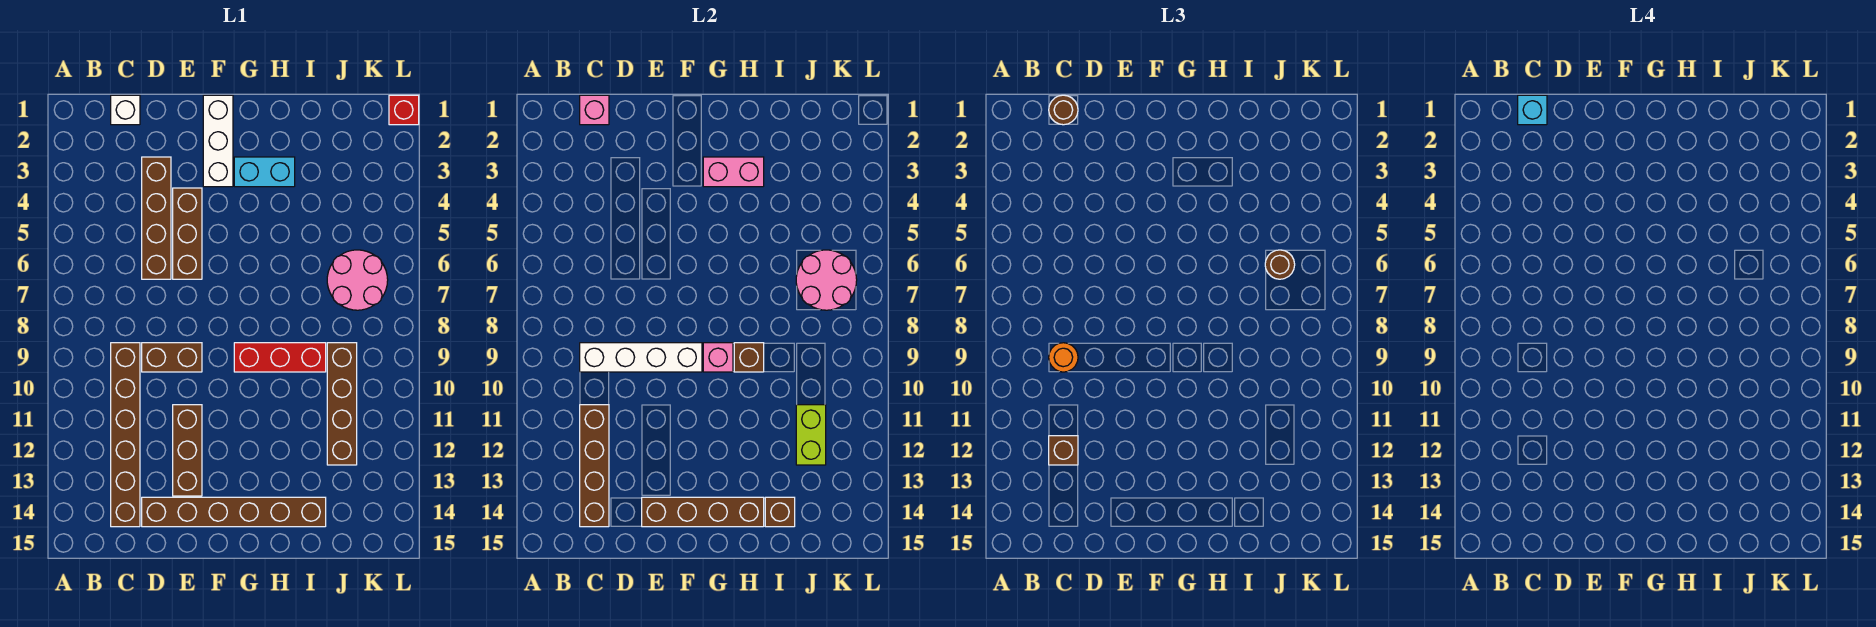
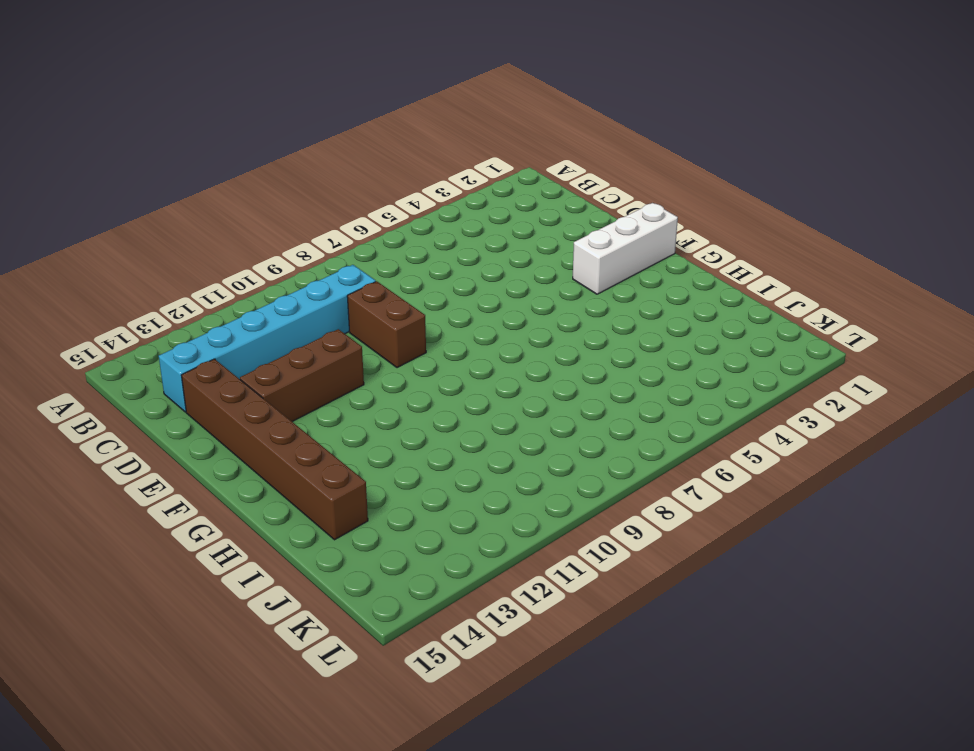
cyan 1x6 brick [159,265,376,412] -> brown 1x6 brick [111,343,140,527]
none -> white 1x1 brick [111,95,140,125]
none -> brown 1x4 brick [142,157,171,279]
none -> brown 1x3 brick [173,188,202,279]

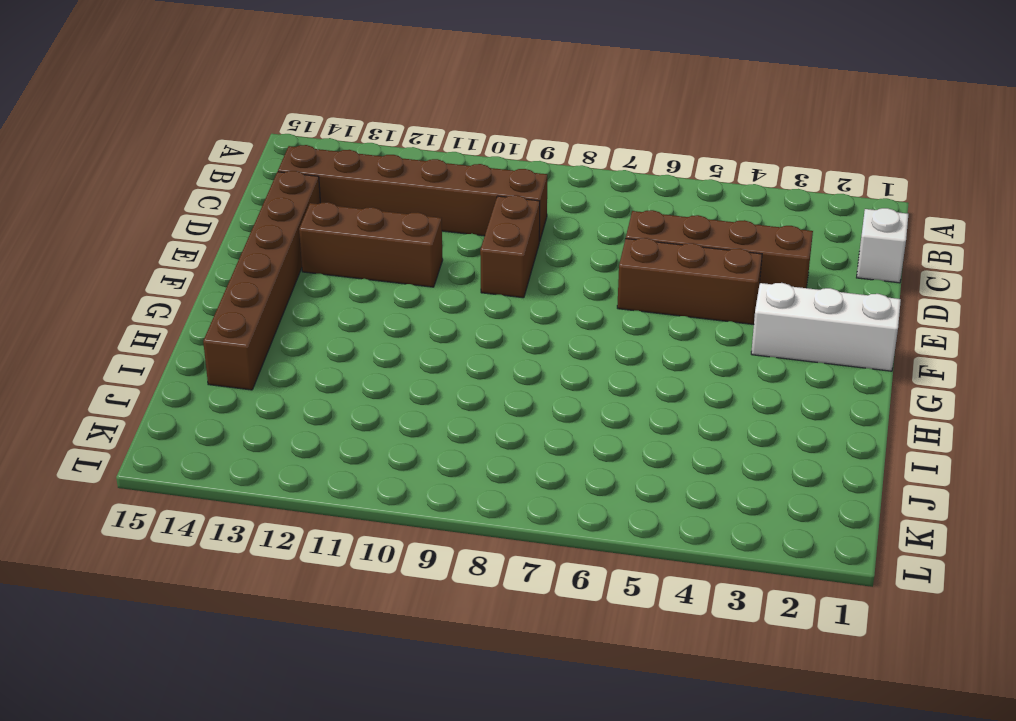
none -> cyan 1x2 brick [234,157,295,187]
none -> red 1x3 brick [234,343,326,372]
none -> pink 2x2 round brick [327,250,388,310]

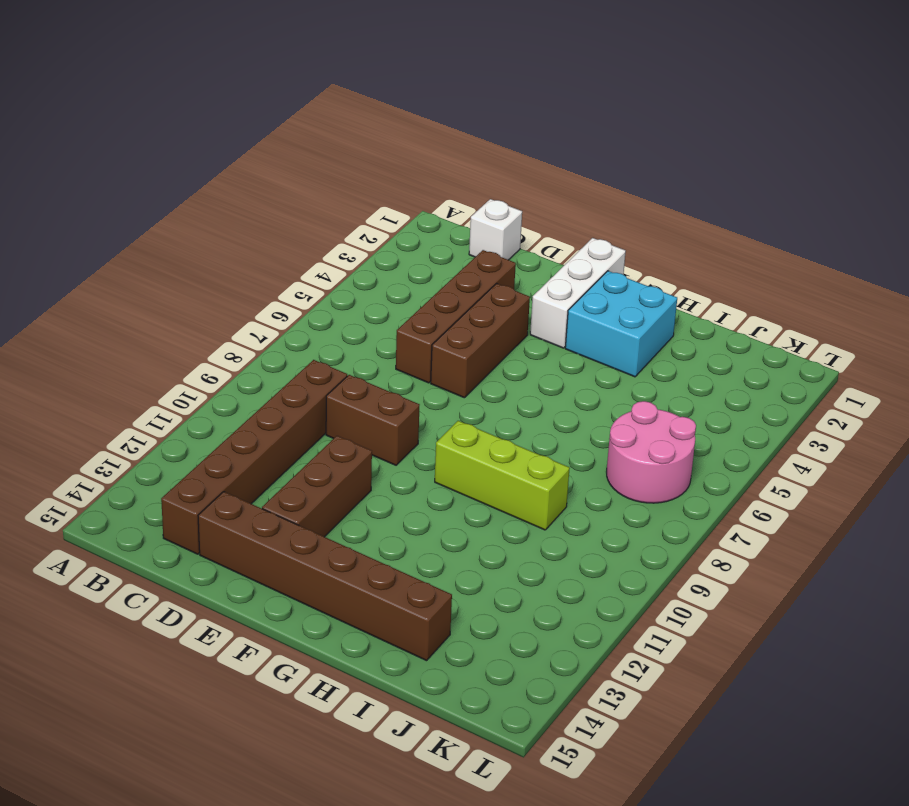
cyan 2x2 brick [565,271,677,377] -> cyan 1x2 brick [234,157,295,187]
lime 1x3 brick [435,421,570,530] -> red 1x3 brick [234,343,326,372]
none -> brown 1x4 brick [327,343,357,465]
none -> red 1x1 brick [389,95,419,125]
none -> pink 1x1 brick [580,95,609,125]

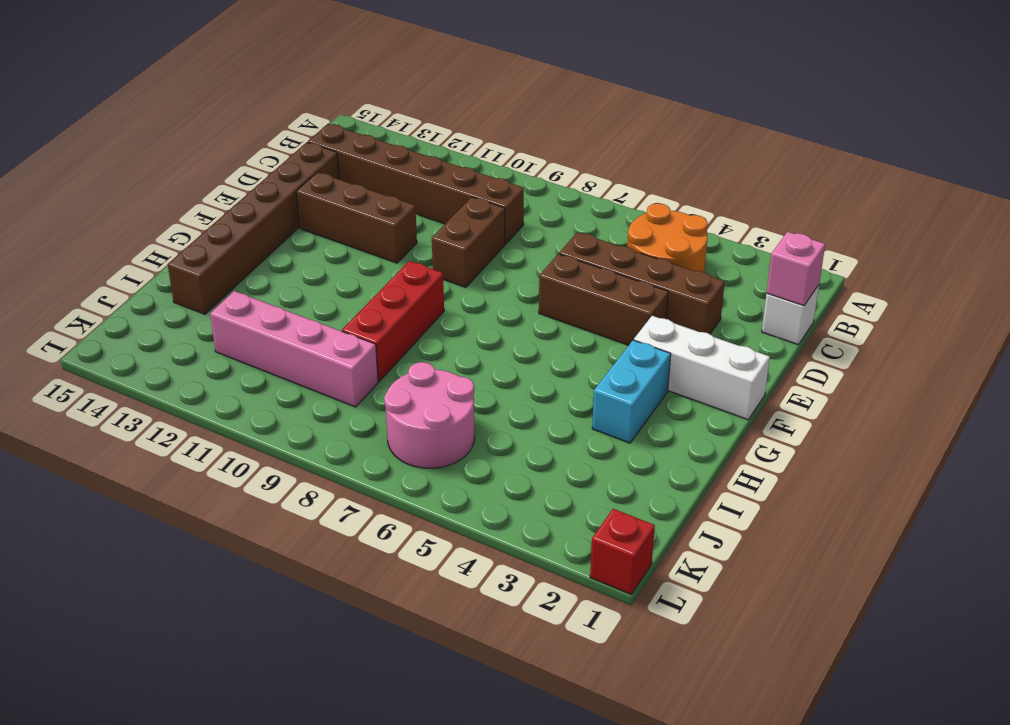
orange 2x2 round brick [627,203,708,272] -> none
pink 1x4 brick [210,291,378,407] -> brown 1x4 brick [327,343,357,465]
none -> white 1x4 brick [580,343,702,372]
none -> brown 1x4 brick [580,405,609,527]
none -> brown 1x4 brick [642,497,764,527]

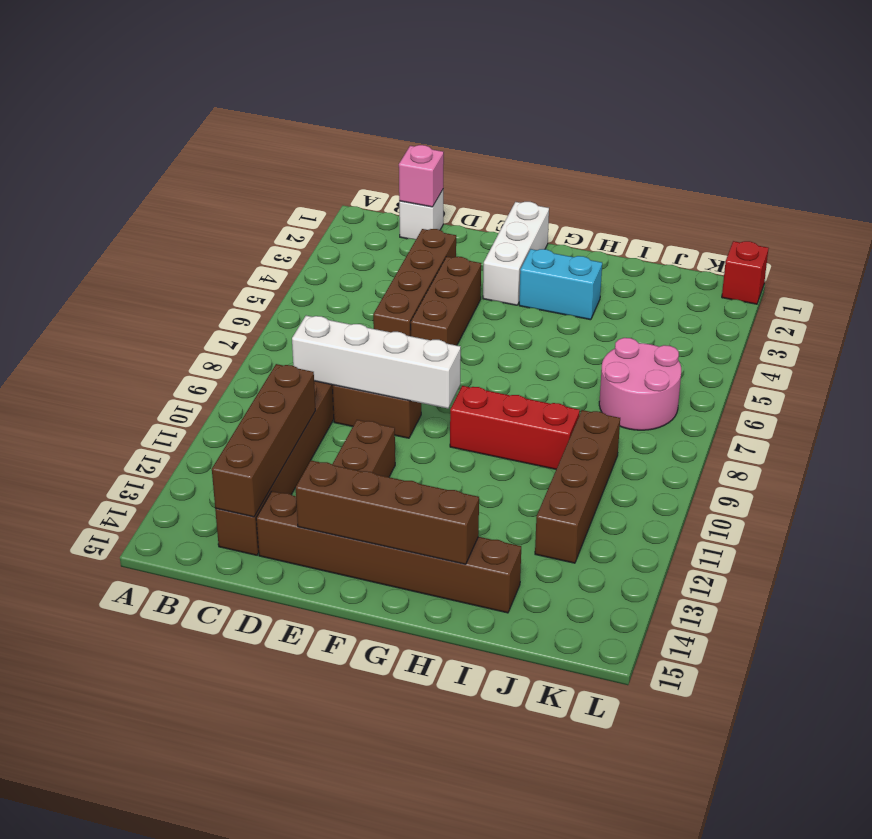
none -> pink 1x2 brick [703,157,764,187]
none -> pink 1x1 brick [703,343,733,372]
none -> brown 1x1 brick [734,343,764,372]

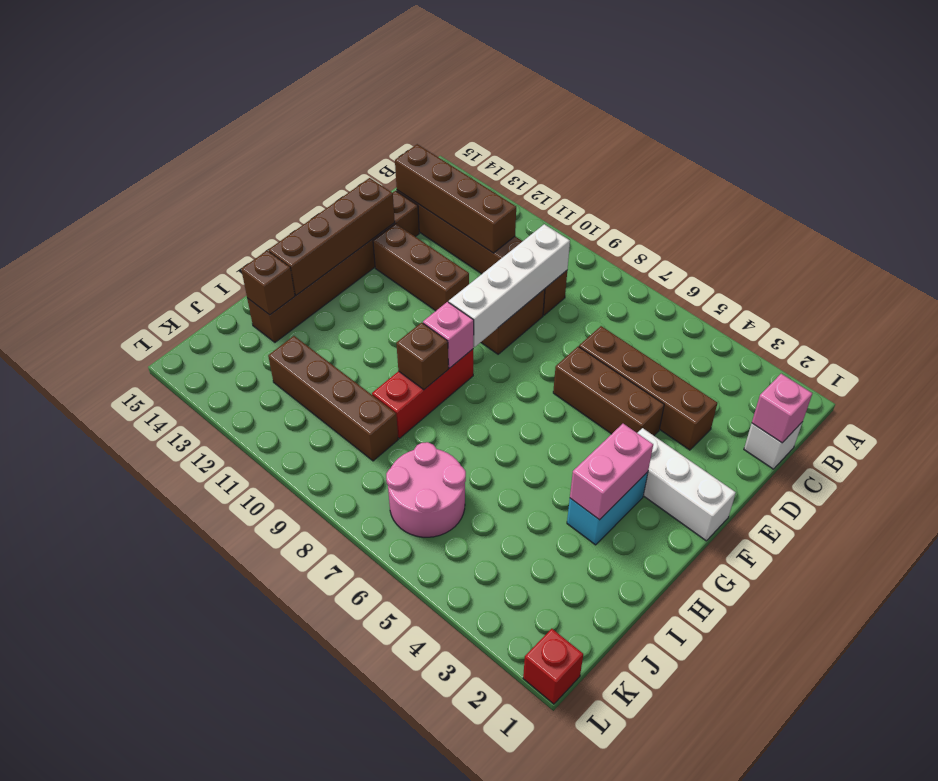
none -> pink 2x2 round brick [796,250,857,310]
none -> lime 1x2 brick [796,405,826,465]
none -> brown 1x1 round brick [1049,95,1078,125]

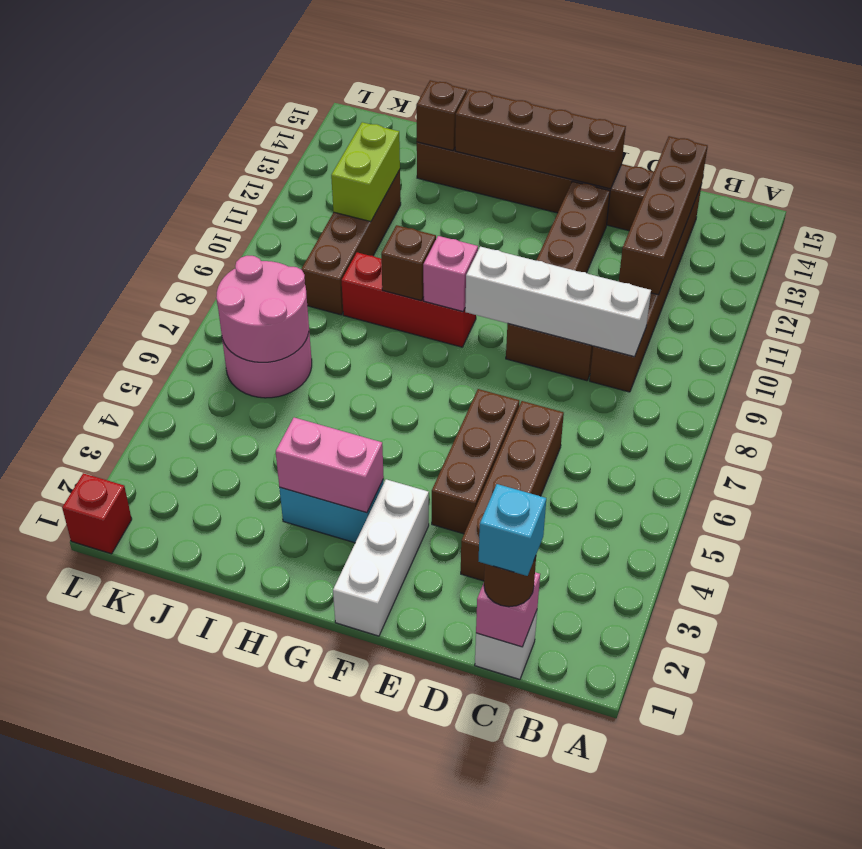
none -> orange 1x1 round brick [1049,343,1078,372]
none -> brown 1x1 brick [1049,436,1078,465]
none -> brown 1x1 round brick [1265,250,1295,279]

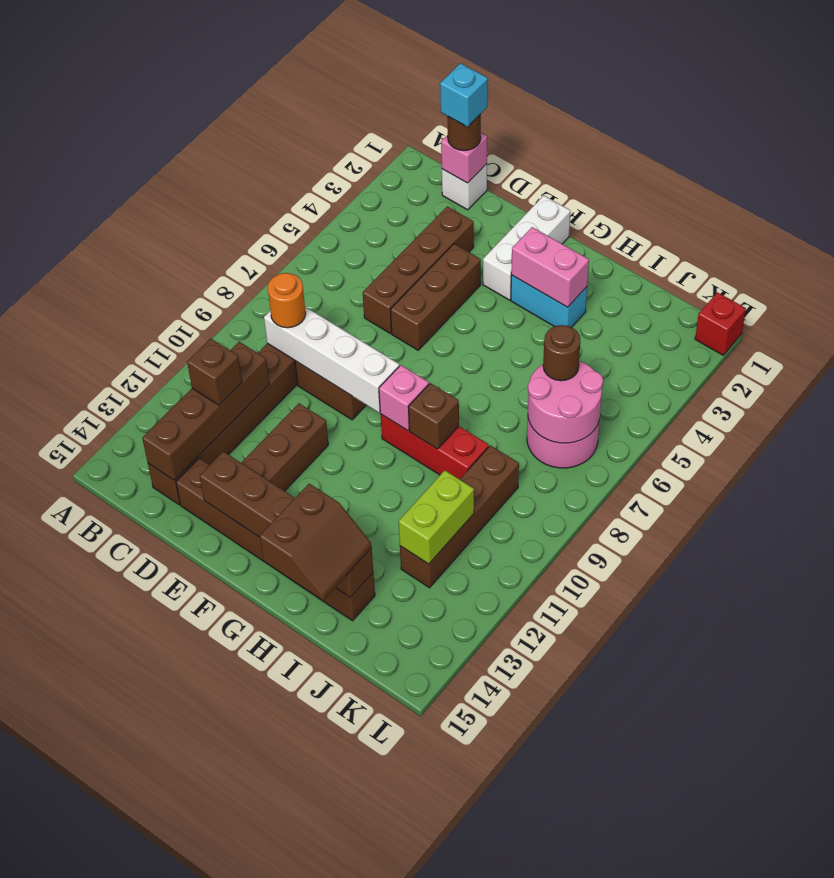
brown 2x2 slope [260,484,372,600] -> none

